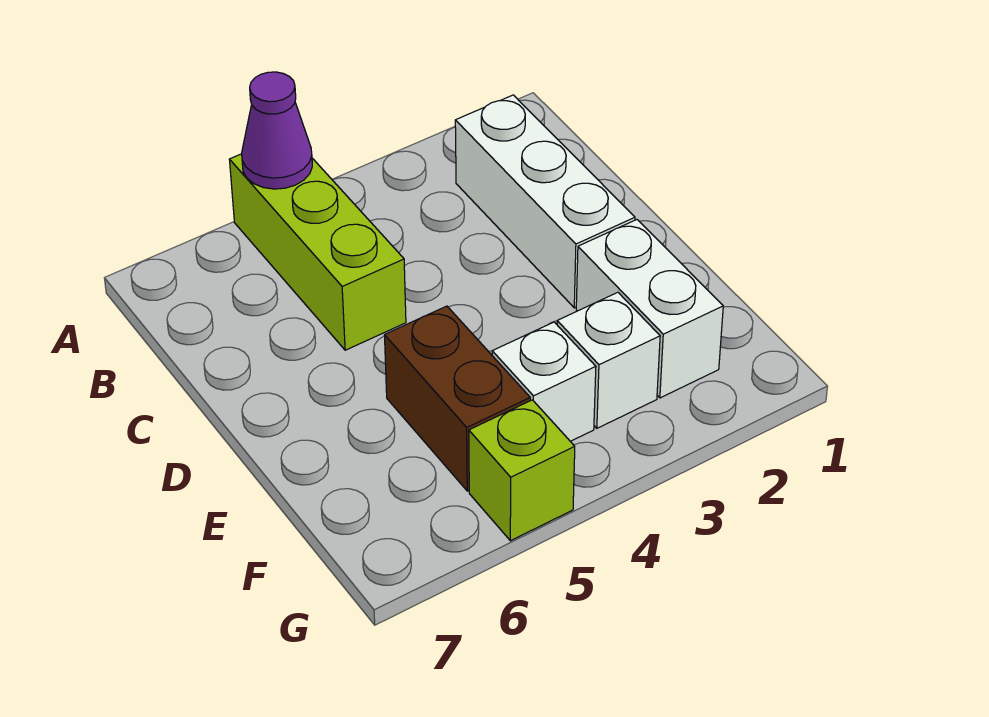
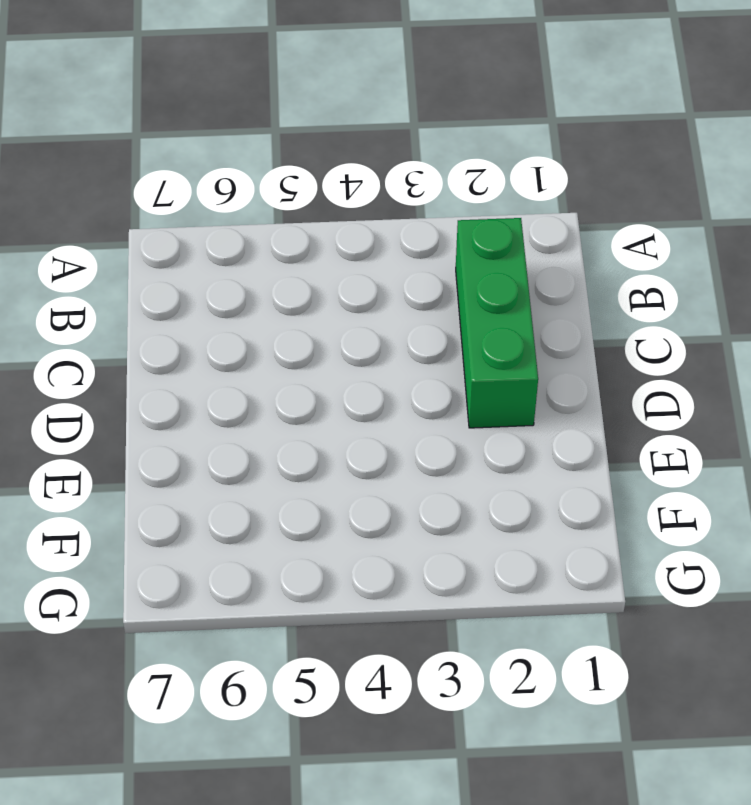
green 1x3 brick [456,218,538,428] -> white 1x3 brick [455,95,635,308]
none -> lime 1x3 brick [229,154,406,350]
none -> white 1x2 brick [576,220,723,398]

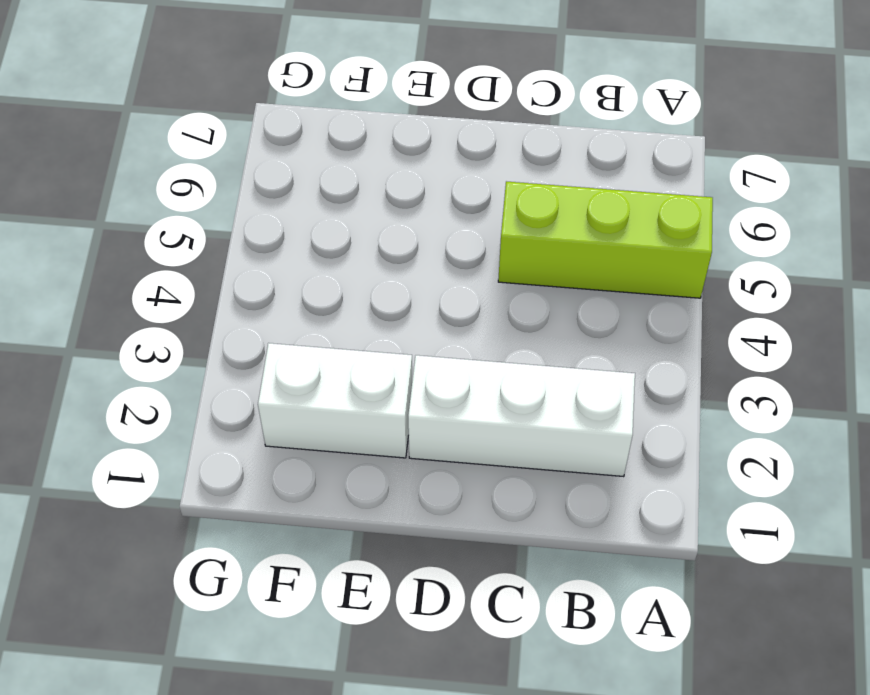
none -> brown 1x2 brick [385,306,530,491]
none -> white 1x1 brick [557,292,660,428]

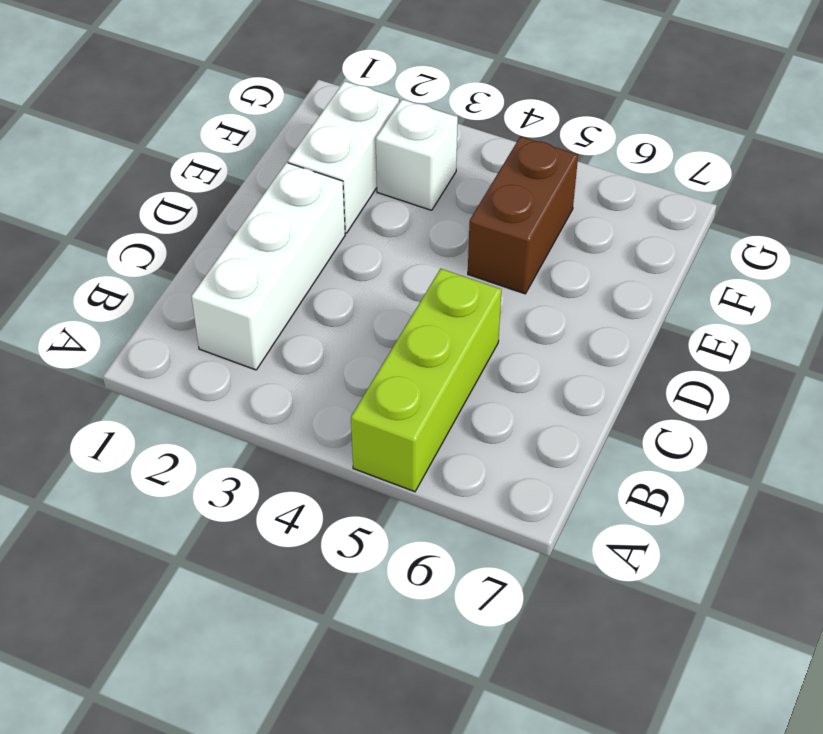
none -> white 1x1 brick [492,322,596,441]
none -> lime 1x1 brick [469,400,575,541]

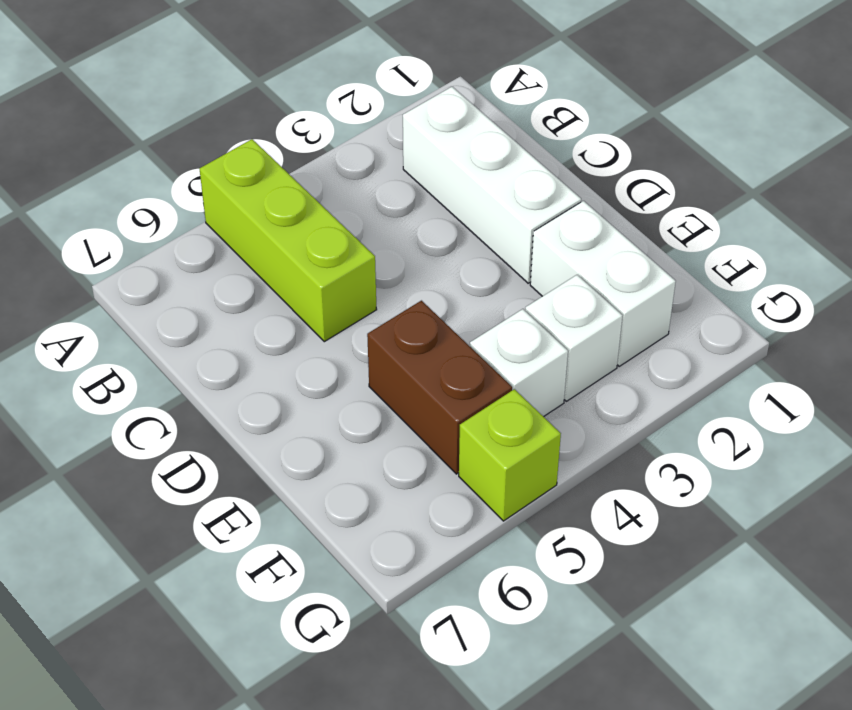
none -> purple 1x1 cone [242,72,312,189]

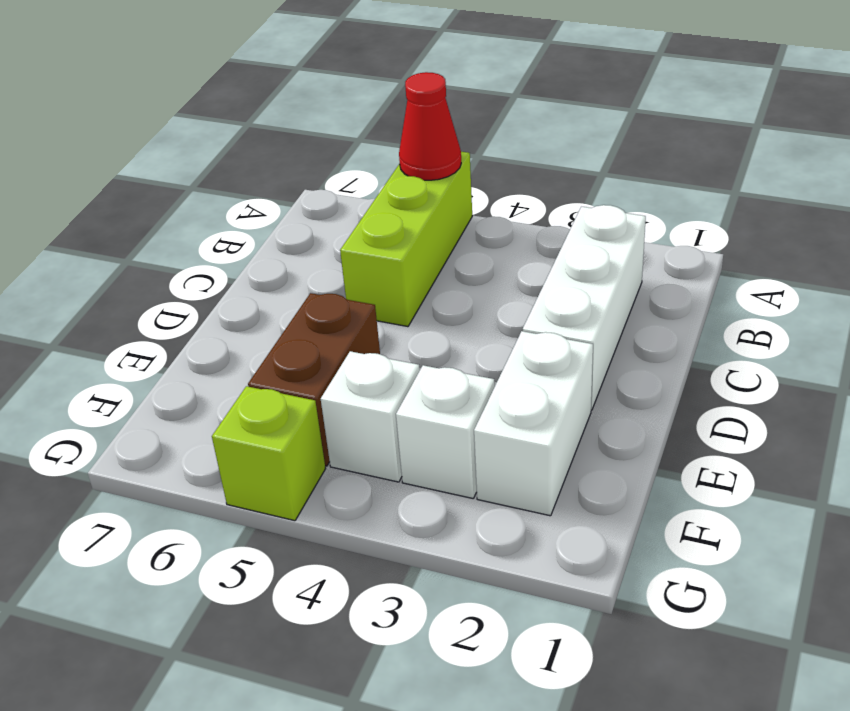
red 1x1 cone [399,72,461,180] -> purple 1x1 cone [242,72,312,189]

